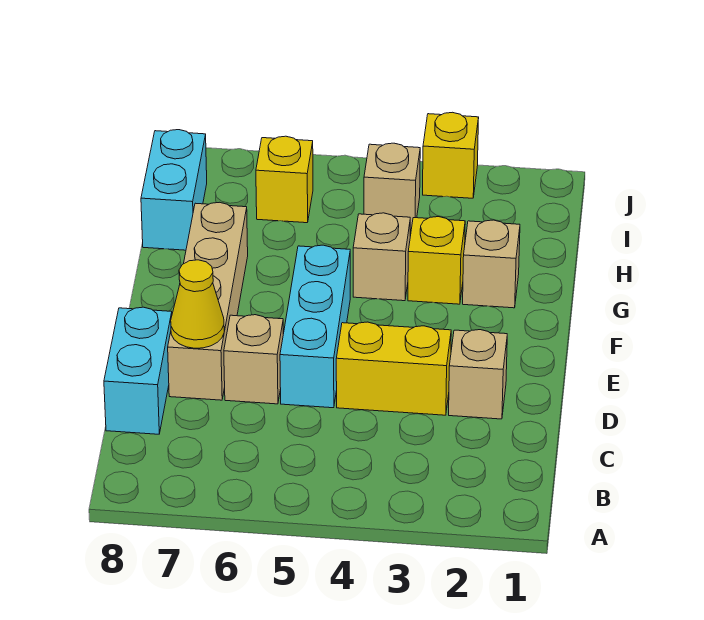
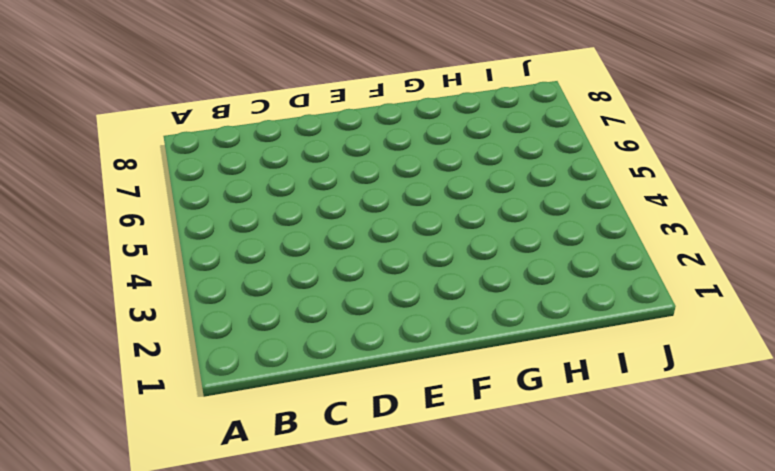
none -> cyan 1x2 brick [104,307,172,434]
none -> tan 1x1 brick [449,330,507,419]
none -> yellow 1x2 brick [336,322,451,415]

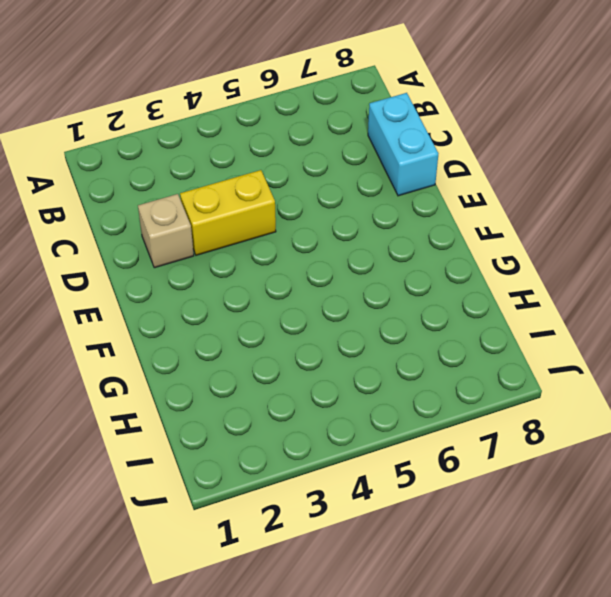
none -> cyan 1x3 brick [280,245,350,408]
none -> tan 1x1 brick [224,315,283,404]
none -> tan 1x4 brick [168,202,248,400]

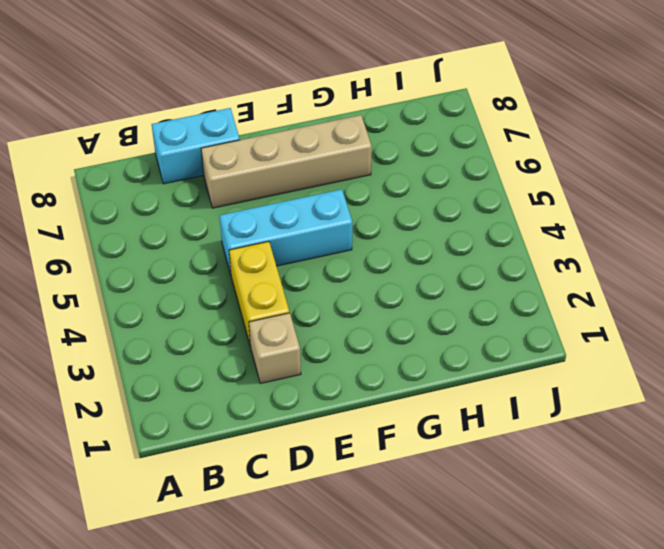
none -> tan 1x1 brick [224,315,283,404]
none -> tan 1x1 brick [463,220,520,308]
none -> yellow 1x1 brick [408,217,465,304]

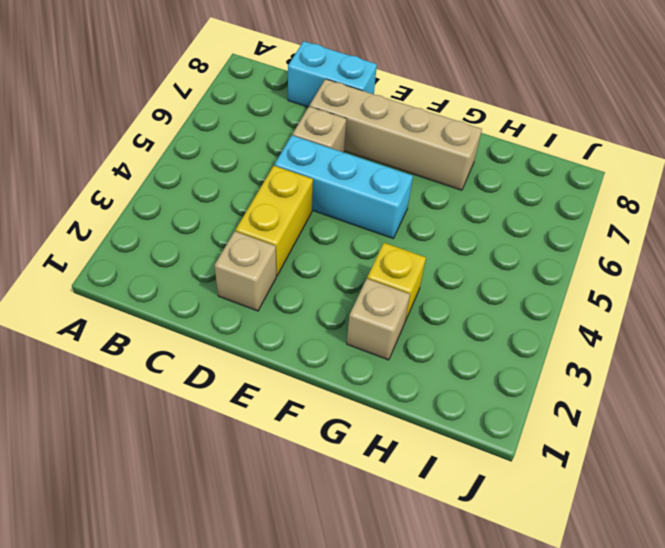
none -> tan 1x1 brick [353,213,410,301]
none -> cyan 1x2 brick [141,130,207,250]
none -> tan 1x1 brick [364,143,420,229]

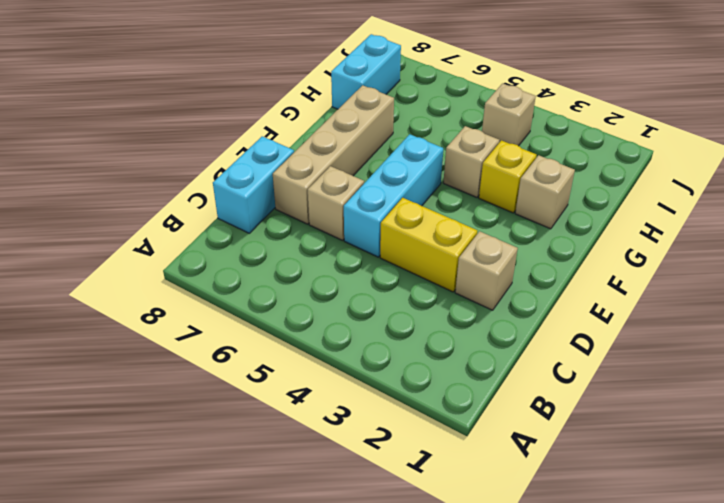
none -> yellow 1x1 brick [256,136,313,223]
none -> yellow 1x1 brick [423,112,479,198]
none -> yellow 1x1 cone [171,260,224,348]

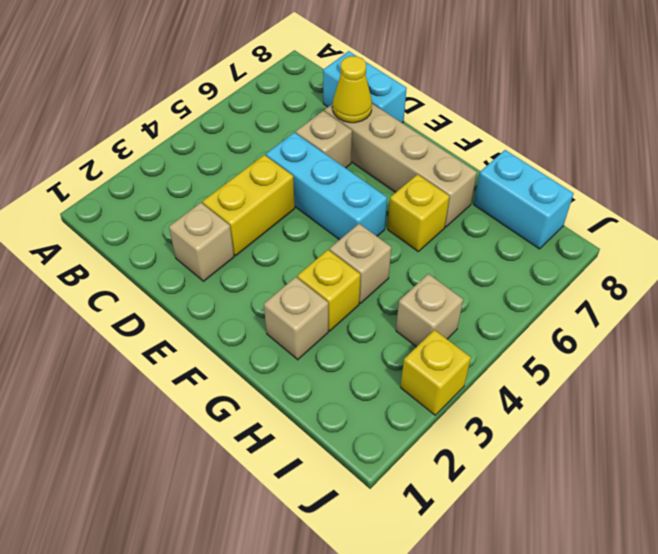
yellow 1x1 brick [388,174,449,251] -> yellow 1x1 brick moved to [256,136,313,223]

